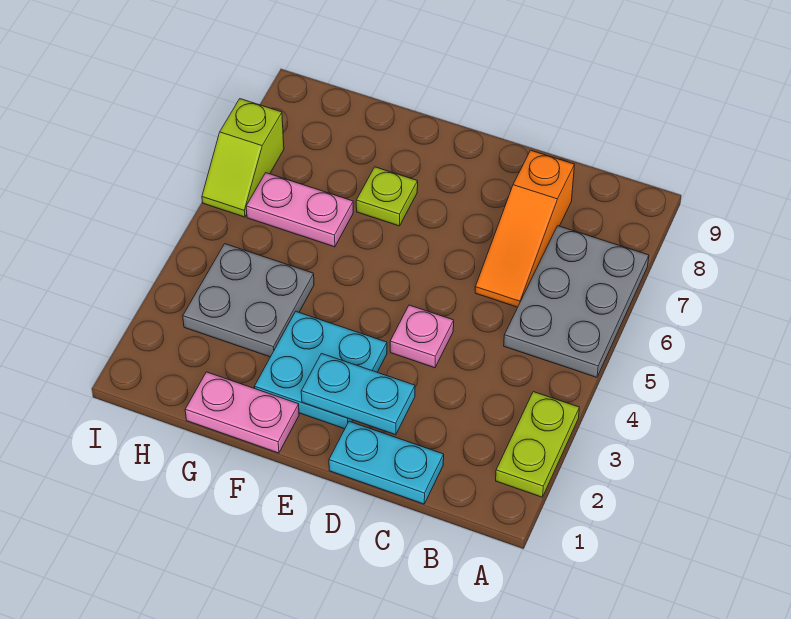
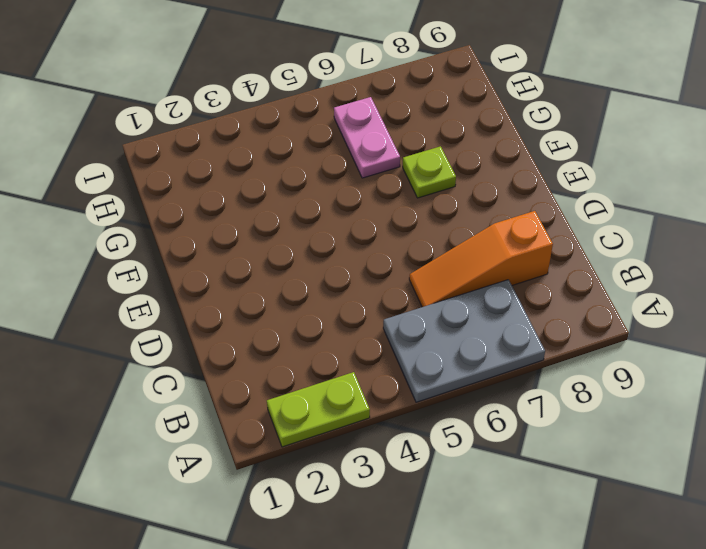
none -> cyan 1x2 plate [329,421,444,504]
none -> pink 1x1 plate [390,305,454,368]
none -> cyan 2x2 plate [254,312,387,429]

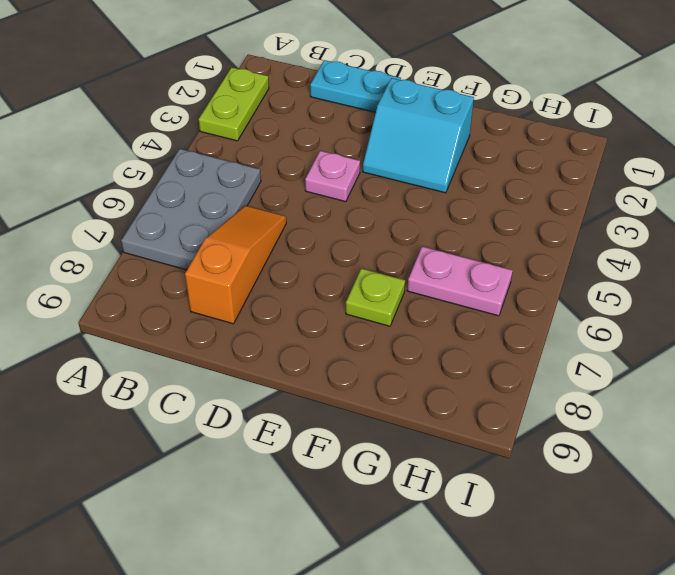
cyan 2x2 slope [363,78,474,193] -> cyan 2x2 plate [254,312,387,429]
none -> pink 1x2 plate [185,372,299,453]
none -> grey 2x2 plate [183,244,314,357]
none -> lime 1x2 slope [202,99,284,217]

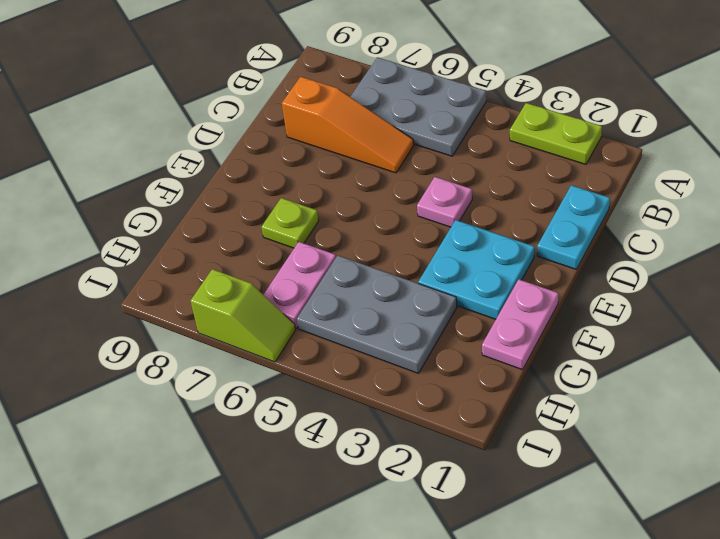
grey 2x3 plate [297,255,457,373] -> grey 2x2 plate [183,244,314,357]
none -> cyan 1x2 plate [301,354,415,435]

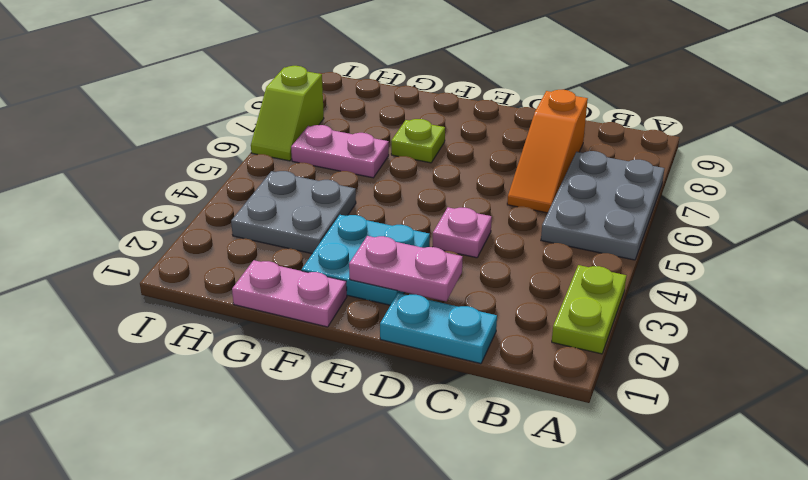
pink 1x2 plate [349,236,463,301] -> cyan 1x2 plate [301,354,415,435]

